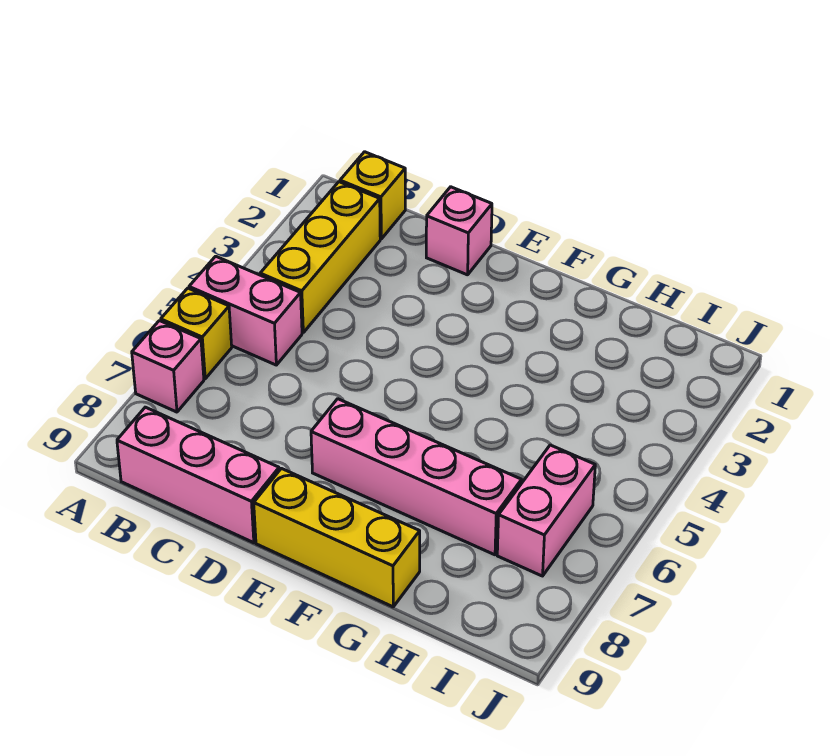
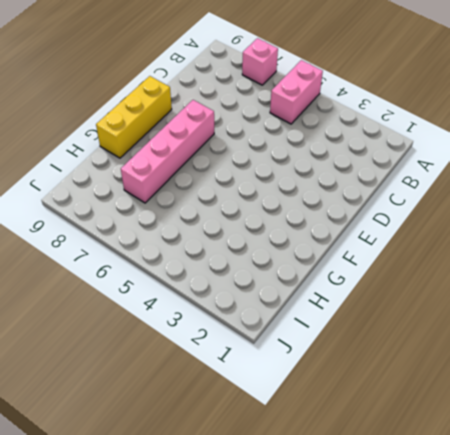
none -> yellow 1x1 brick [161,288,232,379]
none -> yellow 1x1 brick [340,152,405,239]

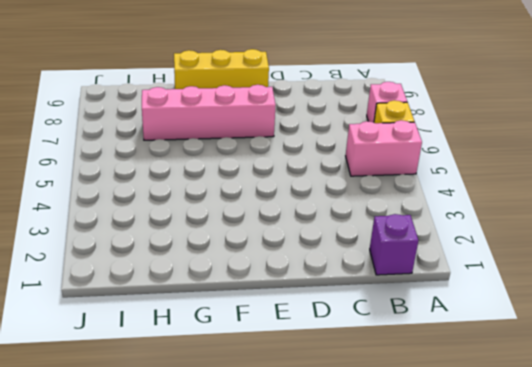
purple 1x1 brick [370,214,418,275] -> yellow 1x1 brick [340,152,405,239]
none -> yellow 1x3 brick [260,182,380,333]
none -> pink 1x3 brick [117,407,279,543]

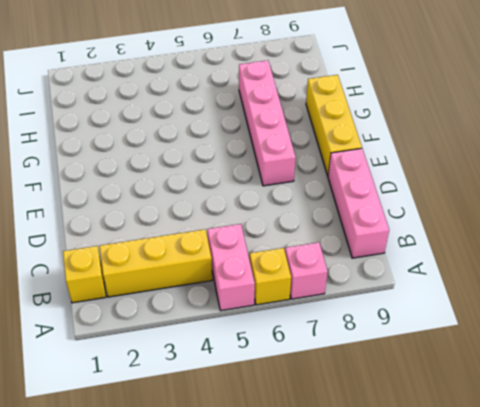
none -> pink 1x1 brick [426,187,492,275]
none -> pink 1x2 brick [497,445,595,576]

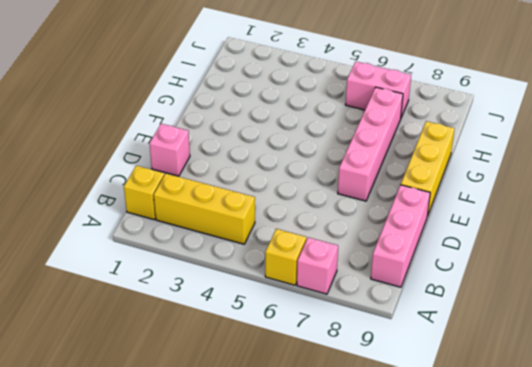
none -> pink 1x2 brick [189,256,302,365]

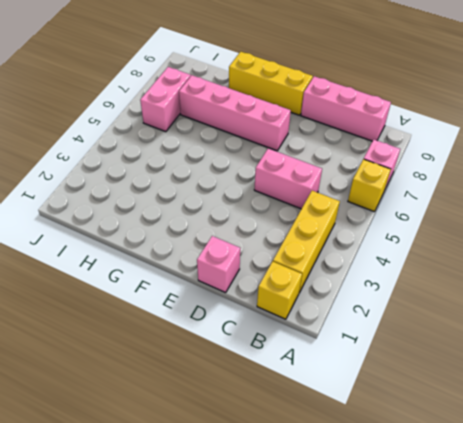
pink 1x2 brick [254,148,322,209] -> pink 1x2 brick moved to [189,256,302,365]

